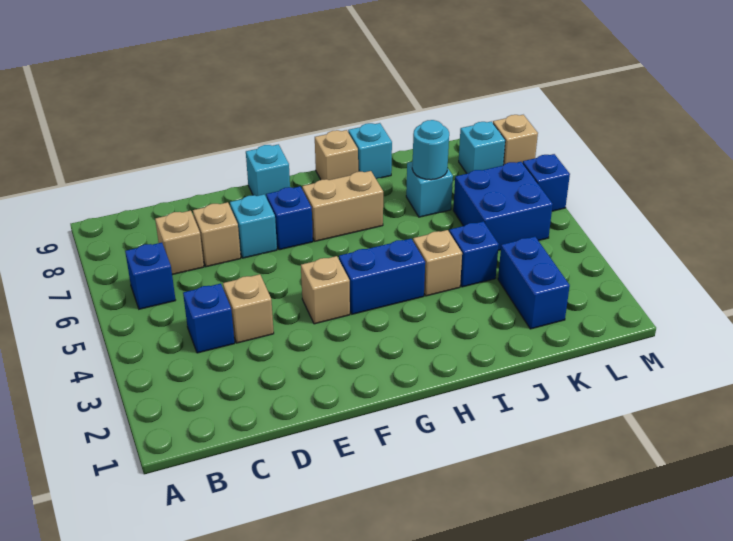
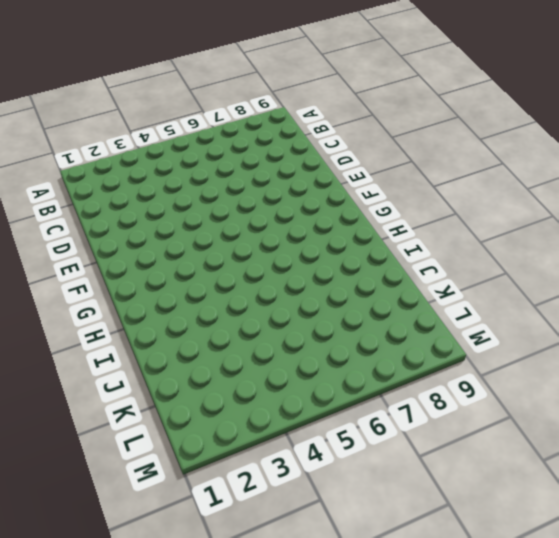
none -> blue 1x1 brick [125,243,176,309]
none -> blue 1x1 brick [183,284,235,353]
none -> tan 1x1 brick [155,211,204,275]

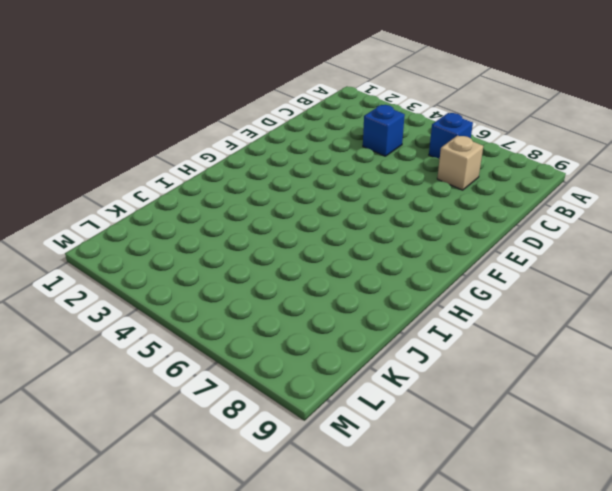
none -> tan 1x1 brick [223,274,274,343]
none -> tan 1x1 brick [193,202,241,267]
none -> cyan 1x1 brick [230,194,277,258]

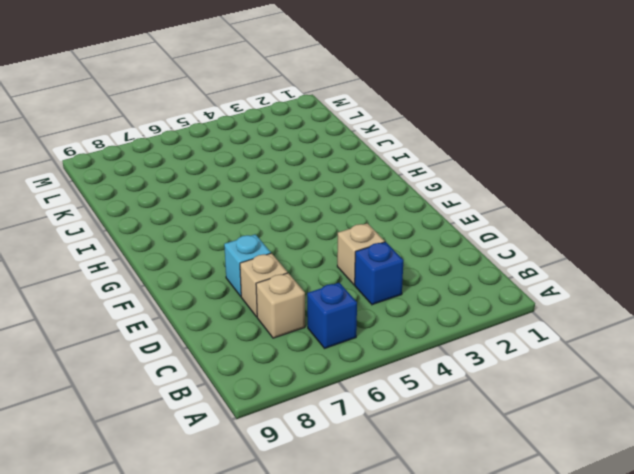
none -> tan 1x1 brick [301,256,350,324]
none -> blue 1x1 brick [266,186,313,250]
none -> cyan 1x1 brick [246,144,290,198]

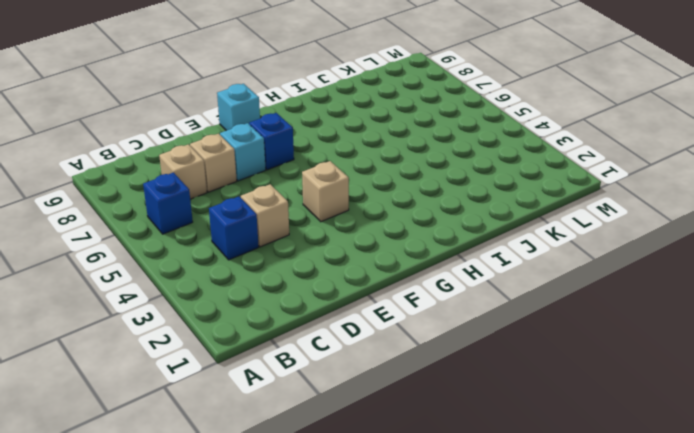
none -> blue 1x2 brick [339,239,425,314]
none -> tan 1x2 brick [302,171,383,241]
none -> tan 1x1 brick [315,130,358,180]

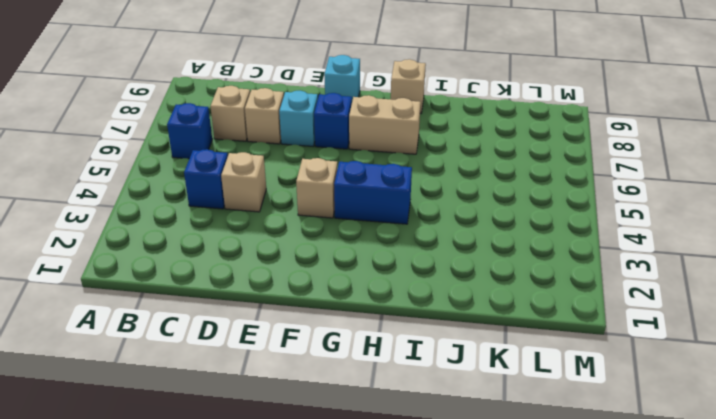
none -> tan 1x1 brick [413,230,462,296]
none -> cyan 1x1 brick [348,123,392,179]
none -> blue 1x1 brick [449,221,499,287]

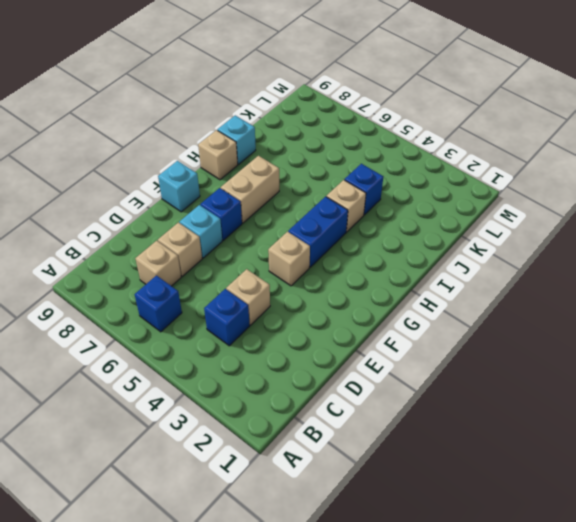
none -> cyan 1x1 brick [406,162,453,217]
none -> blue 1x2 brick [498,237,570,329]
none -> blue 2x2 brick [453,162,553,250]

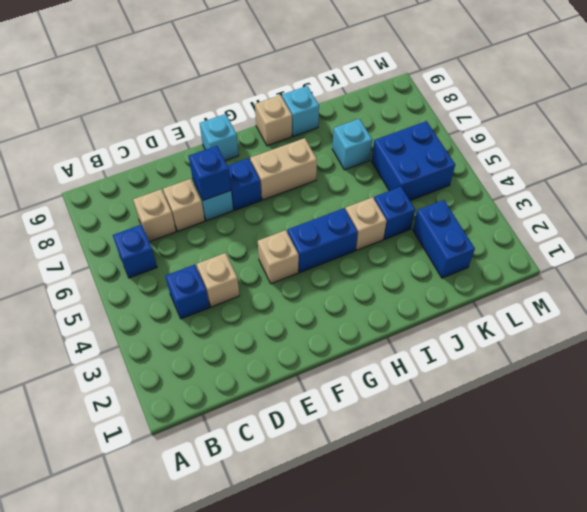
blue 1x1 brick [189,146,231,201] -> blue 1x1 brick moved to [523,154,570,211]
none -> cyan 1x1 brick [459,122,505,174]
none -> tan 1x1 brick [493,115,538,165]
none -> cyan 1x1 round brick [412,120,449,180]

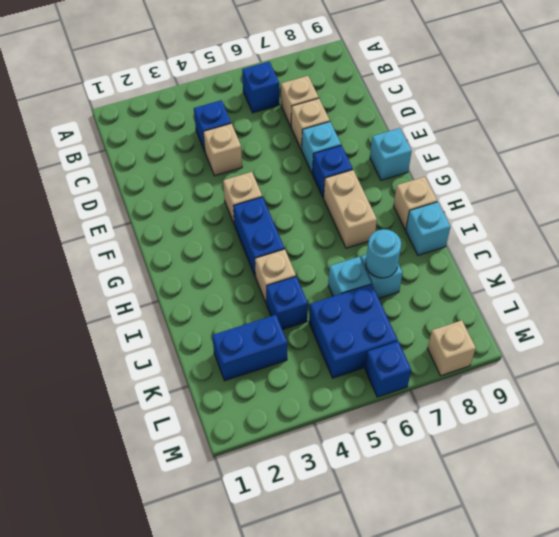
cyan 1x1 brick [328,257,371,296] -> cyan 1x1 brick moved to [459,122,505,174]

